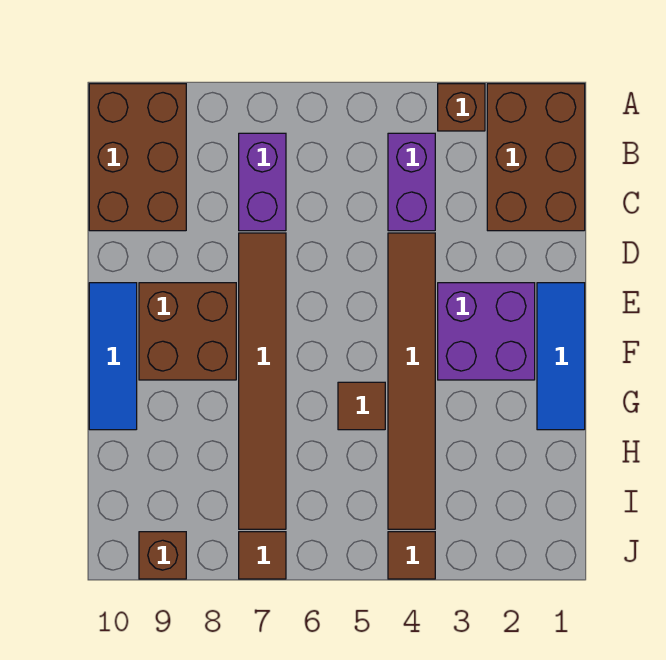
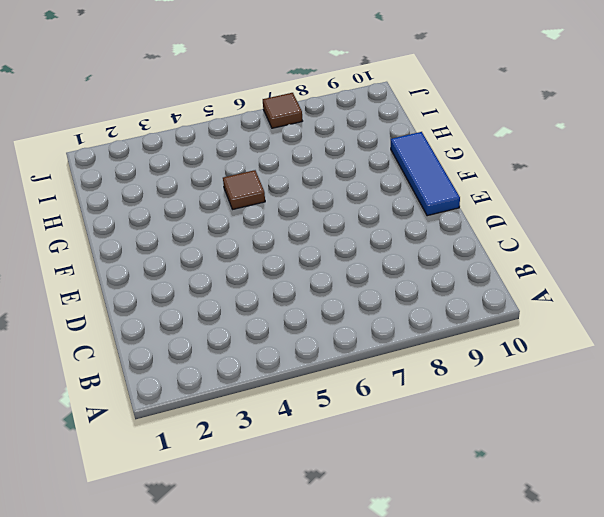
none -> brown 2x3 brick [487,84,585,231]
none -> brown 1x1 brick [438,84,485,131]
none -> brown 2x3 brick [89,84,186,231]

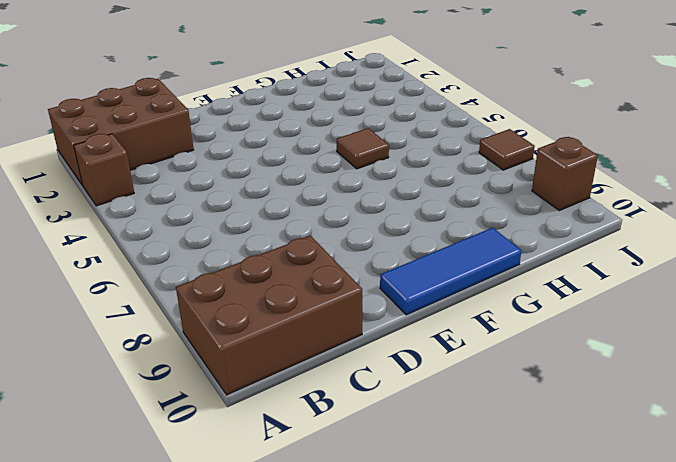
none -> purple 1x2 brick [388,133,435,231]
none -> purple 1x2 brick [239,133,286,231]
none -> brown 1x6 tile [388,233,435,529]

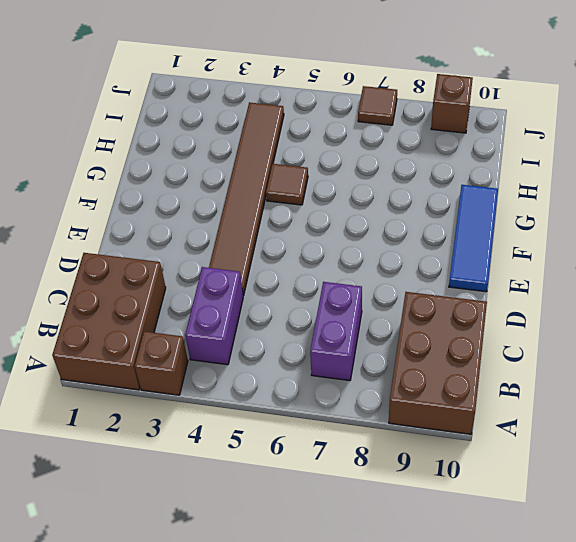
none -> brown 1x6 tile [239,233,286,529]
none -> blue 1x3 tile [537,283,585,430]
none -> purple 2x2 brick [438,283,535,380]

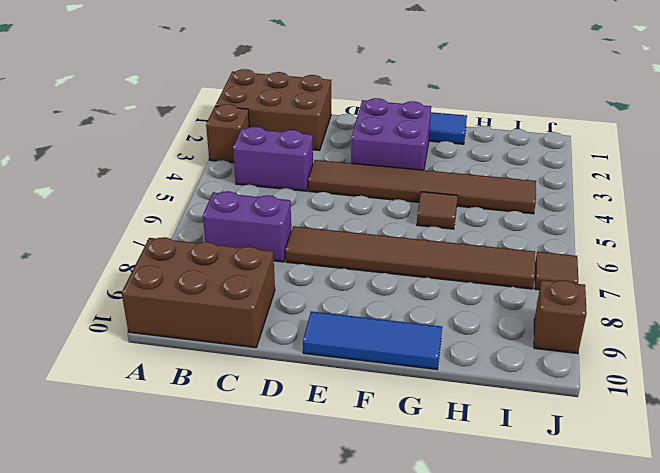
none -> brown 2x2 brick [139,283,236,380]
none -> brown 1x1 tile [388,532,435,579]

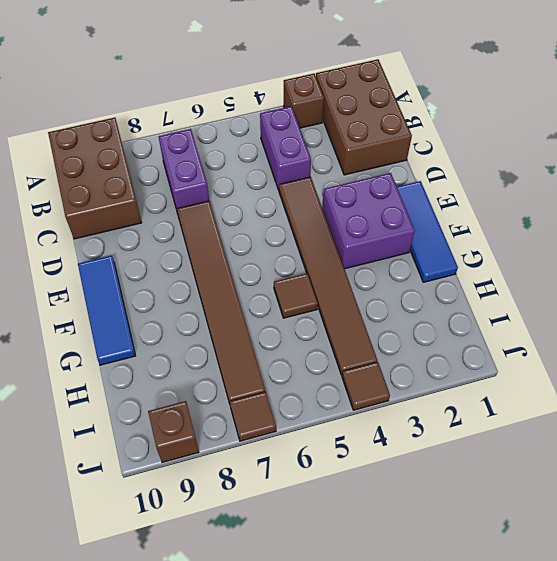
none -> brown 2x2 brick [139,283,236,380]

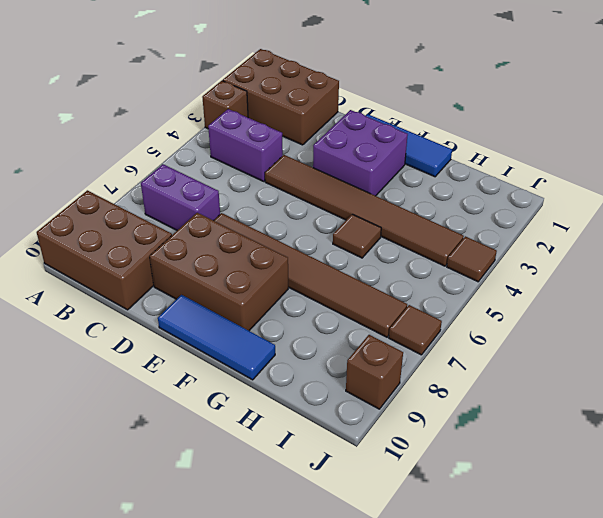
brown 2x3 brick [150,213,288,331] -> brown 2x2 brick [139,283,236,380]

